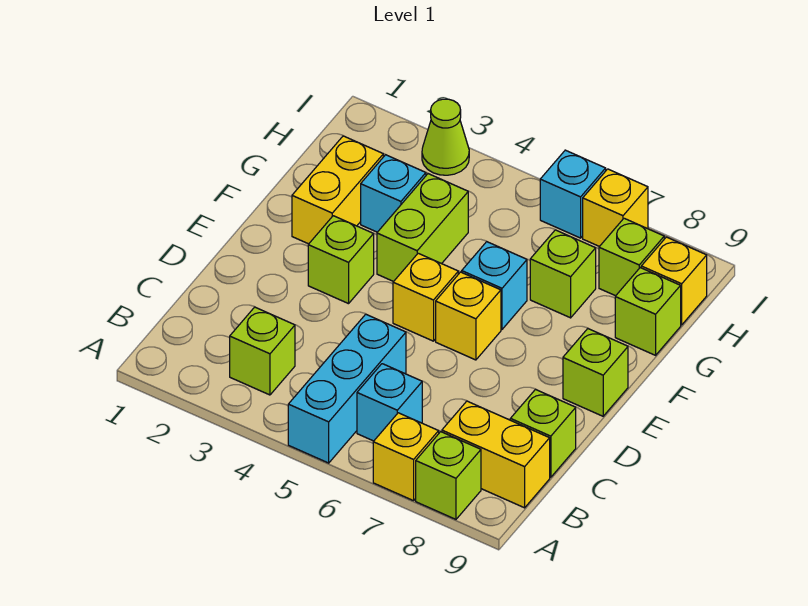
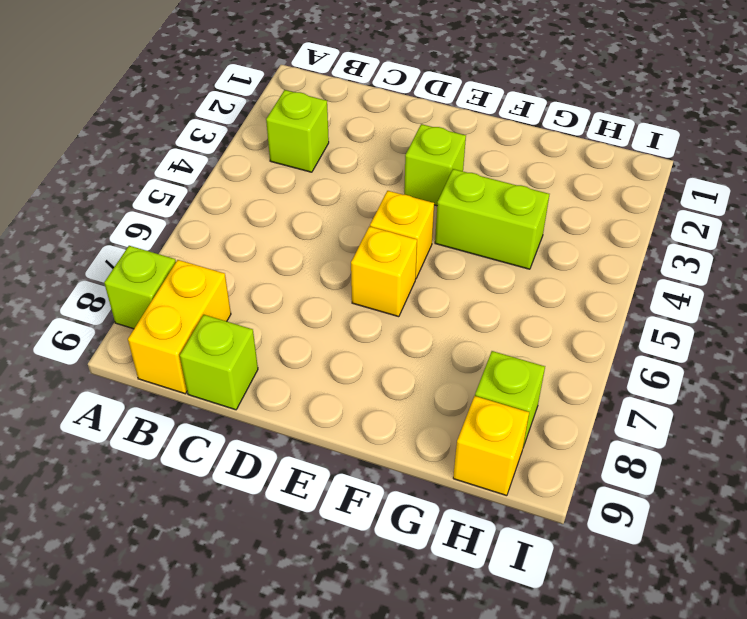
none -> cyan 1x3 brick [288,314,406,463]
none -> yellow 1x1 brick [373,413,439,501]
none -> cyan 1x1 brick [357,364,422,441]

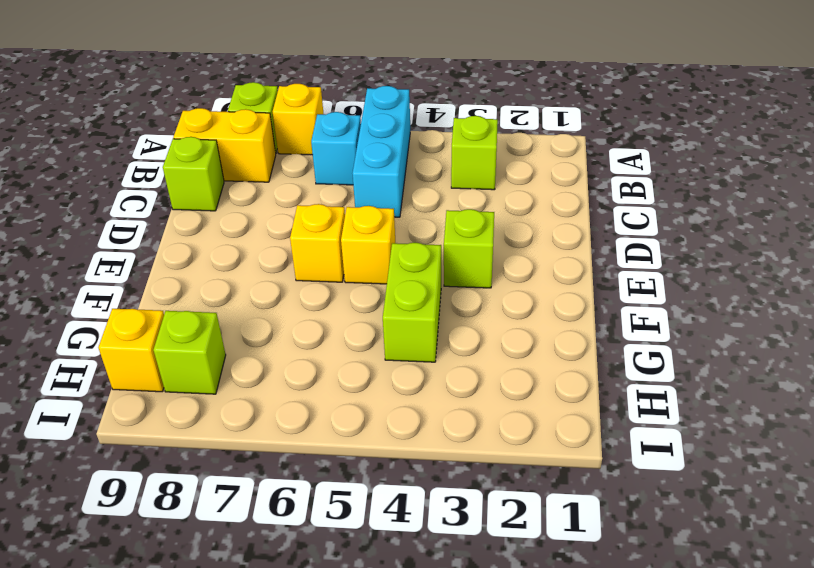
none -> lime 1x1 brick [563,329,628,416]
none -> yellow 1x2 brick [292,136,383,244]
none -> cyan 1x1 brick [462,242,527,329]

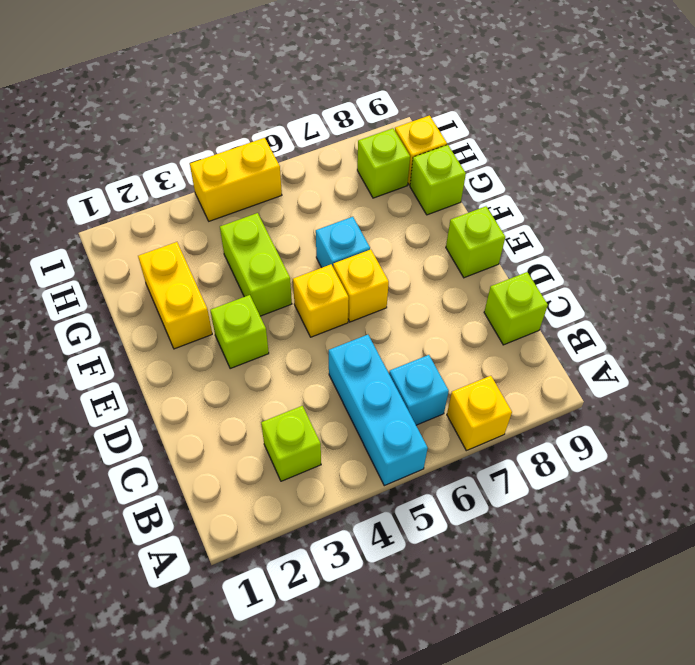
yellow 1x2 brick [190,138,282,221] -> yellow 1x2 brick moved to [442,401,550,508]
none -> lime 1x1 brick [416,432,481,519]
none -> cyan 1x1 brick [361,155,426,232]
none -> lime 1x1 brick [530,230,596,318]

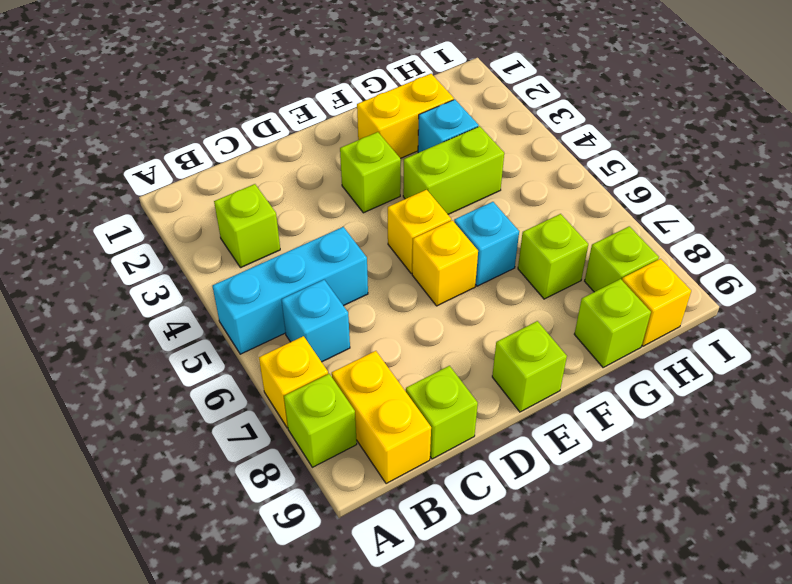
none -> lime 1x1 cone [422,99,469,175]
none -> cyan 1x1 brick [540,150,606,238]
none -> yellow 1x1 brick [583,169,648,247]

